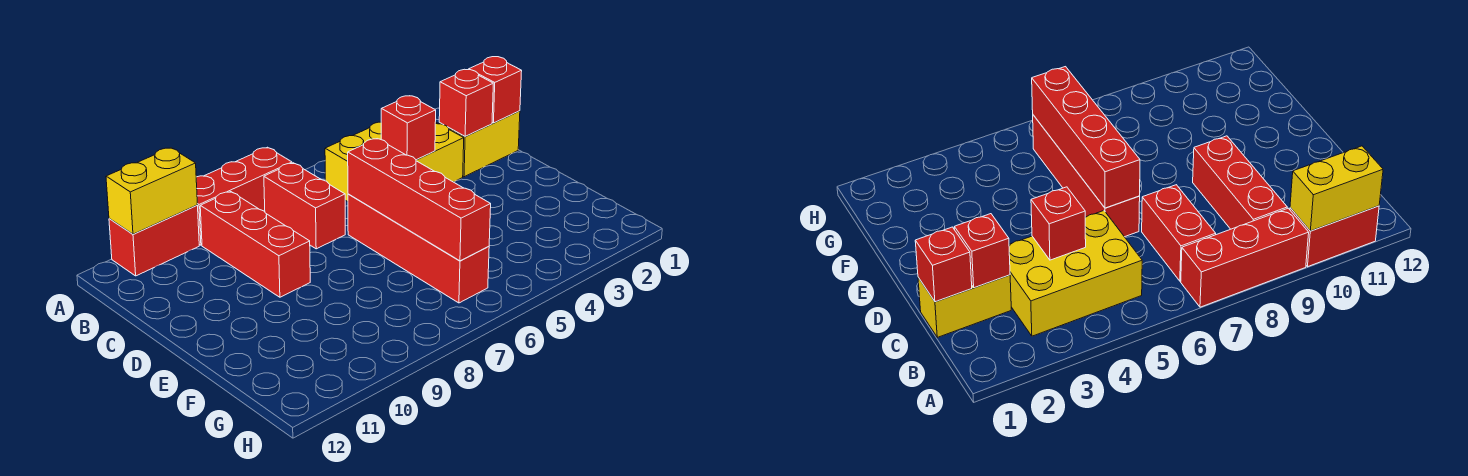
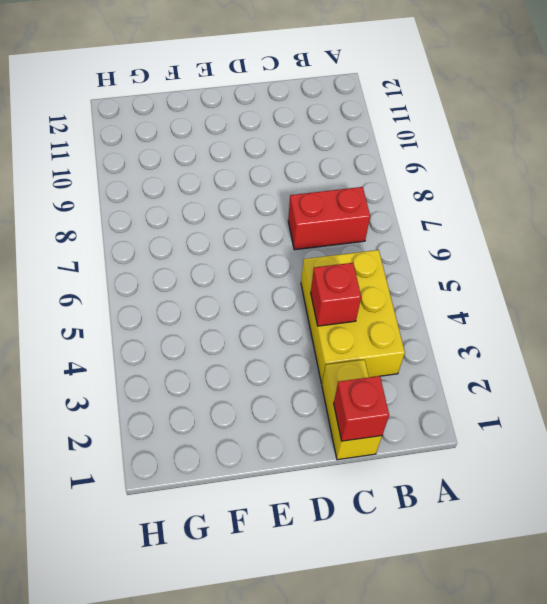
none -> red 1x3 brick [196,147,292,245]
none -> red 1x2 brick [109,205,199,276]
none -> red 1x3 brick [200,192,310,297]

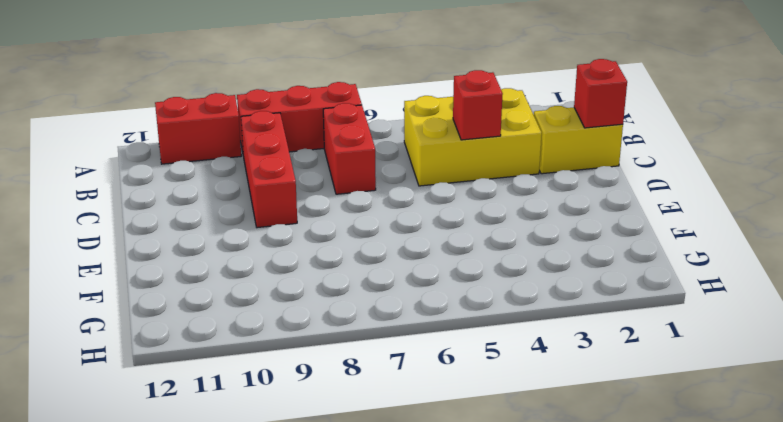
none -> red 1x4 brick [348,194,489,303]
none -> yellow 1x2 brick [106,148,198,234]
none -> red 1x1 brick [439,69,493,136]

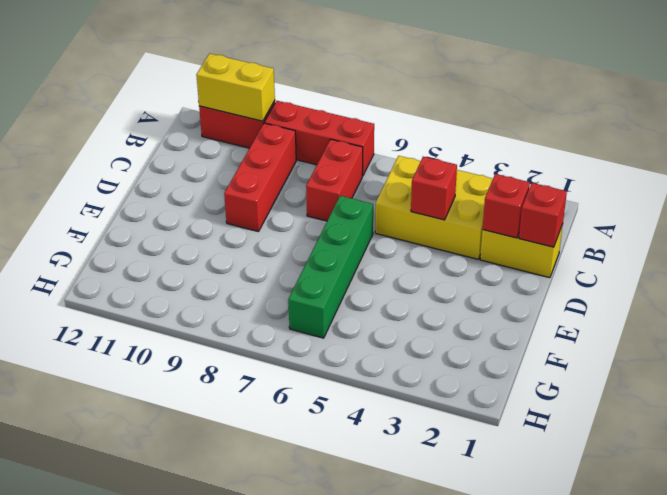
green 1x4 brick [288,196,373,338] -> red 1x4 brick [348,194,489,303]
none -> red 1x4 brick [348,139,491,261]

